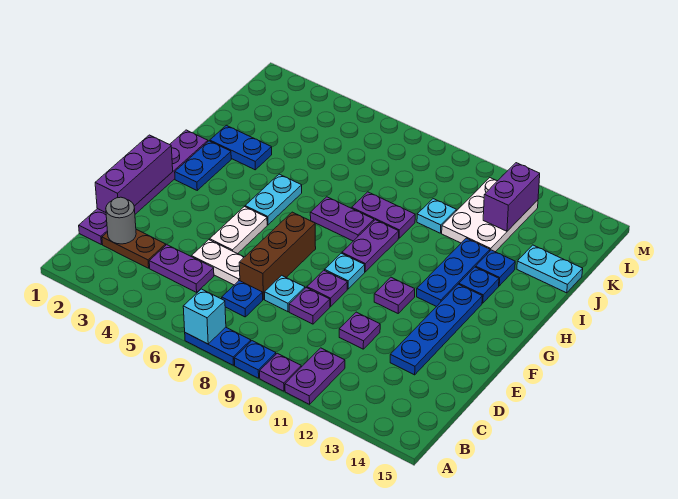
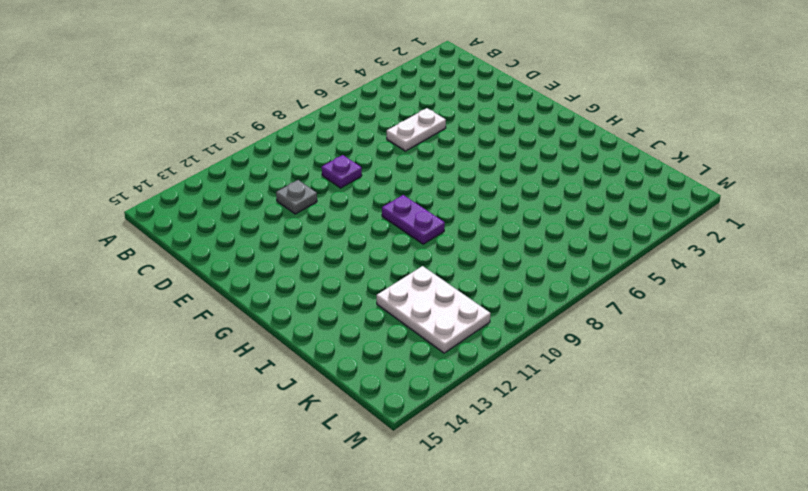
grey 1x1 plate [276,180,317,214] -> purple 1x1 plate [339,312,380,349]
none -> blue 1x2 plate [185,327,251,365]
none -> blue 1x1 plate [234,341,276,378]
none -> purple 1x1 plate [260,353,301,391]
none -> purple 1x2 plate [285,348,345,404]

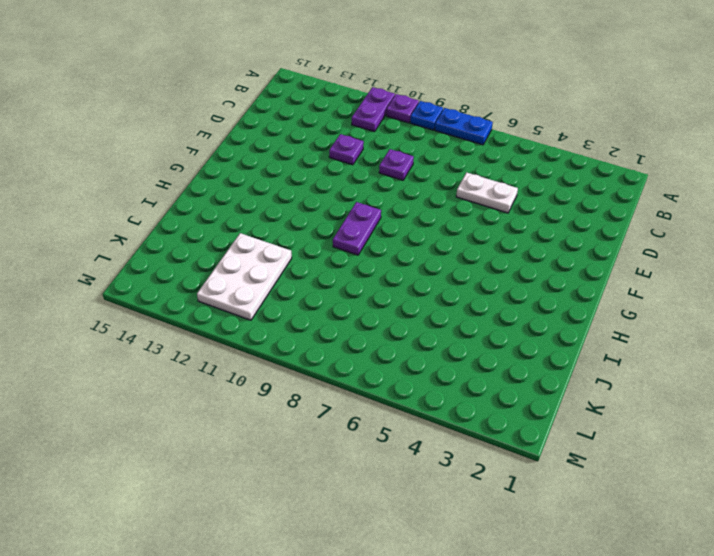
none -> purple 1x6 plate [79,130,208,245]
none -> brown 1x2 plate [102,229,166,268]
none -> purple 1x2 plate [149,245,214,292]
none -> blue 1x1 plate [222,281,263,317]

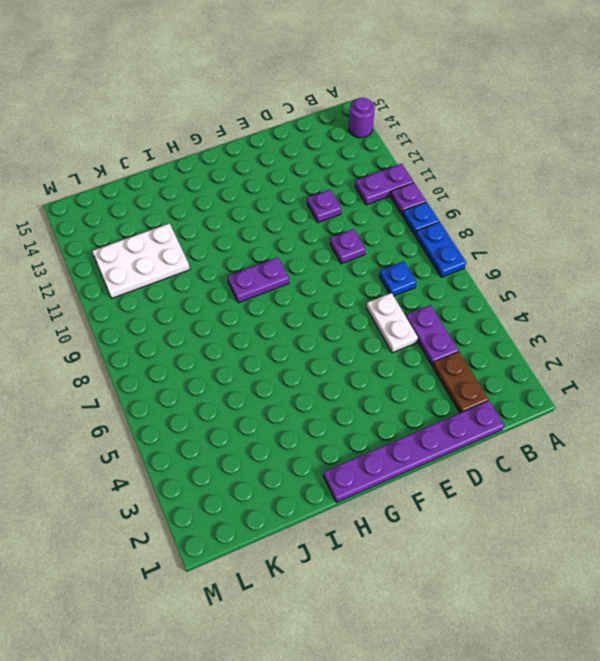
purple 1x1 round brick [349,98,375,138] -> none
none -> brown 1x3 brick [239,212,316,299]
none -> cyan 1x1 plate [264,275,305,312]
none -> blue 1x4 plate [390,284,482,375]
none -> white 1x2 plate [210,207,267,254]

